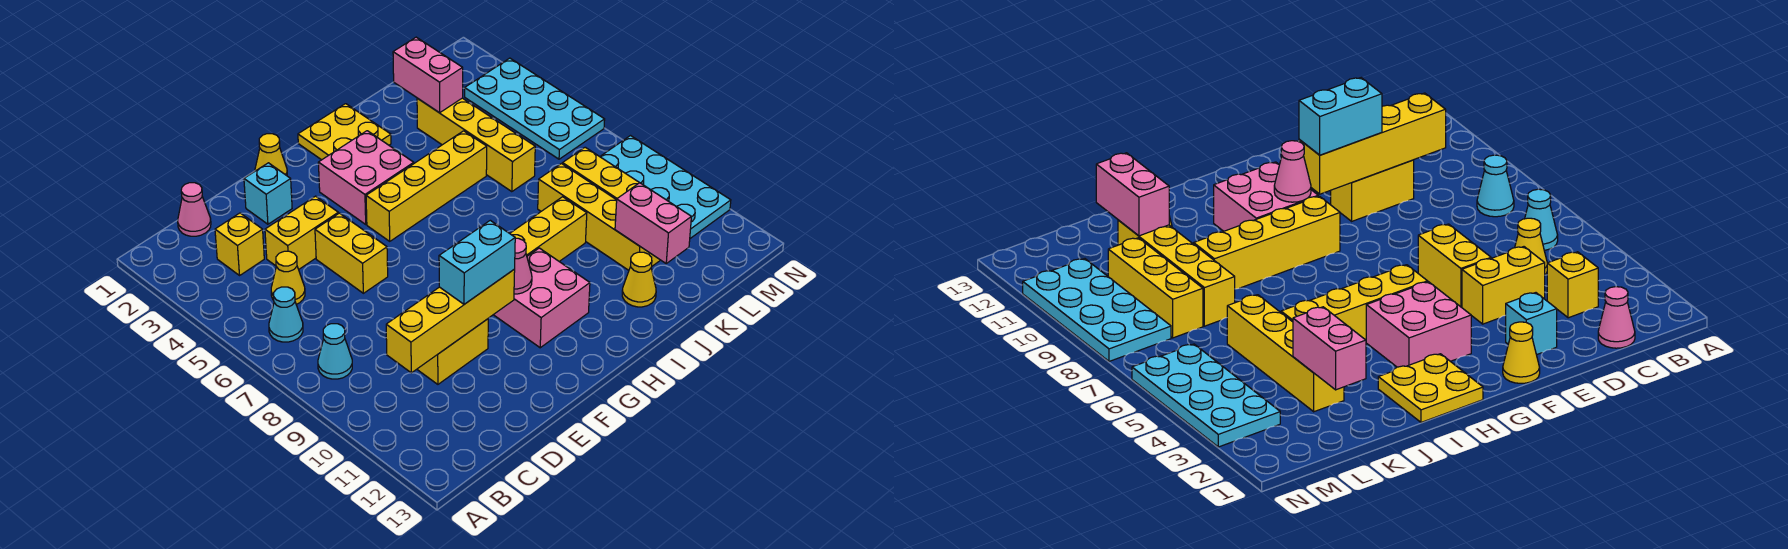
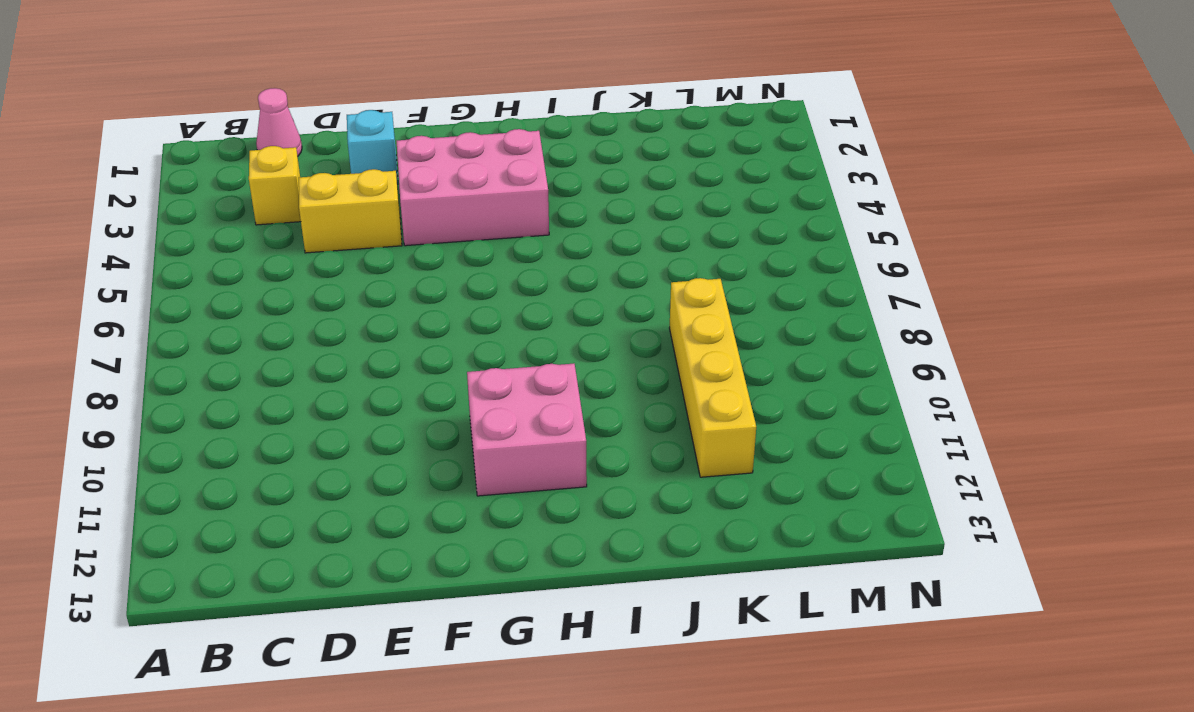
pink 2x3 brick [396,129,549,246] -> pink 2x2 brick [318,131,414,224]
none -> cyan 1x1 cone [269,287,303,342]
none -> cyan 1x1 cone [318,324,352,379]
none -> yellow 1x1 cone [271,251,305,304]

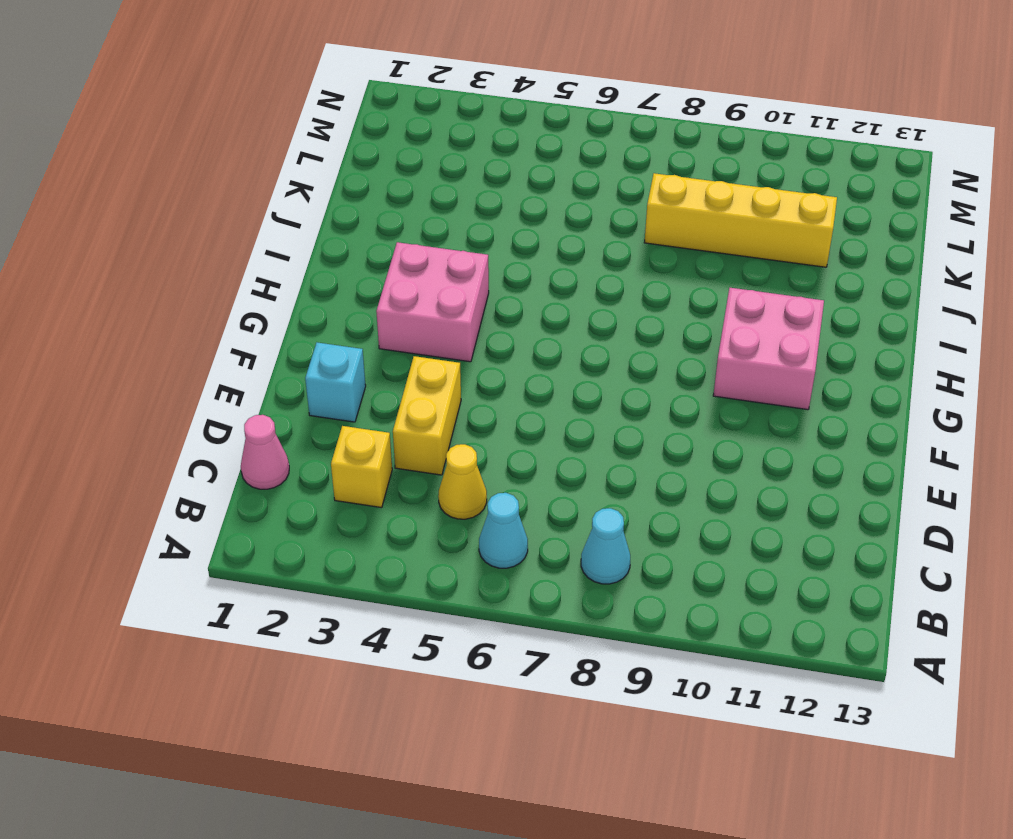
none -> yellow 1x2 brick [417,319,488,384]
none -> yellow 1x2 brick [315,213,388,293]
none -> yellow 1x1 cone [255,134,287,176]

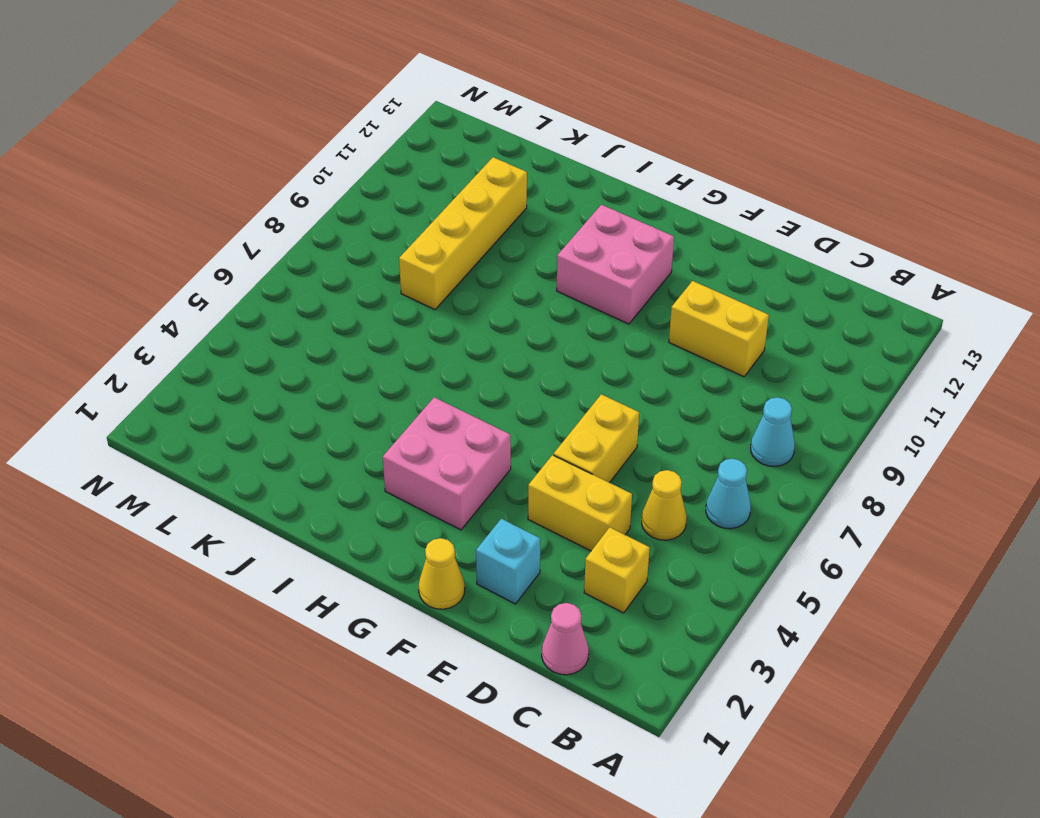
none -> yellow 1x4 brick [366,131,487,241]
none -> yellow 1x4 brick [510,197,587,262]
none -> yellow 2x2 plate [298,104,391,160]

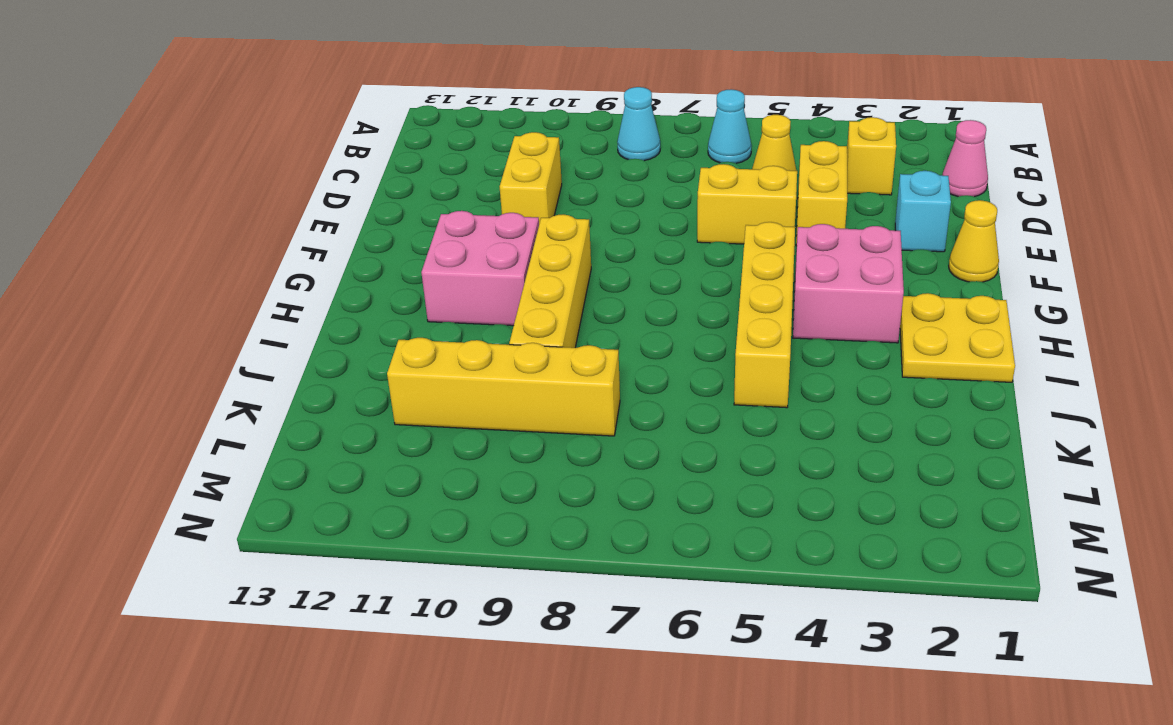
none -> yellow 1x1 cone [622,252,656,307]
none -> yellow 1x4 brick [417,98,535,192]
none -> yellow 1x3 brick [563,147,639,200]

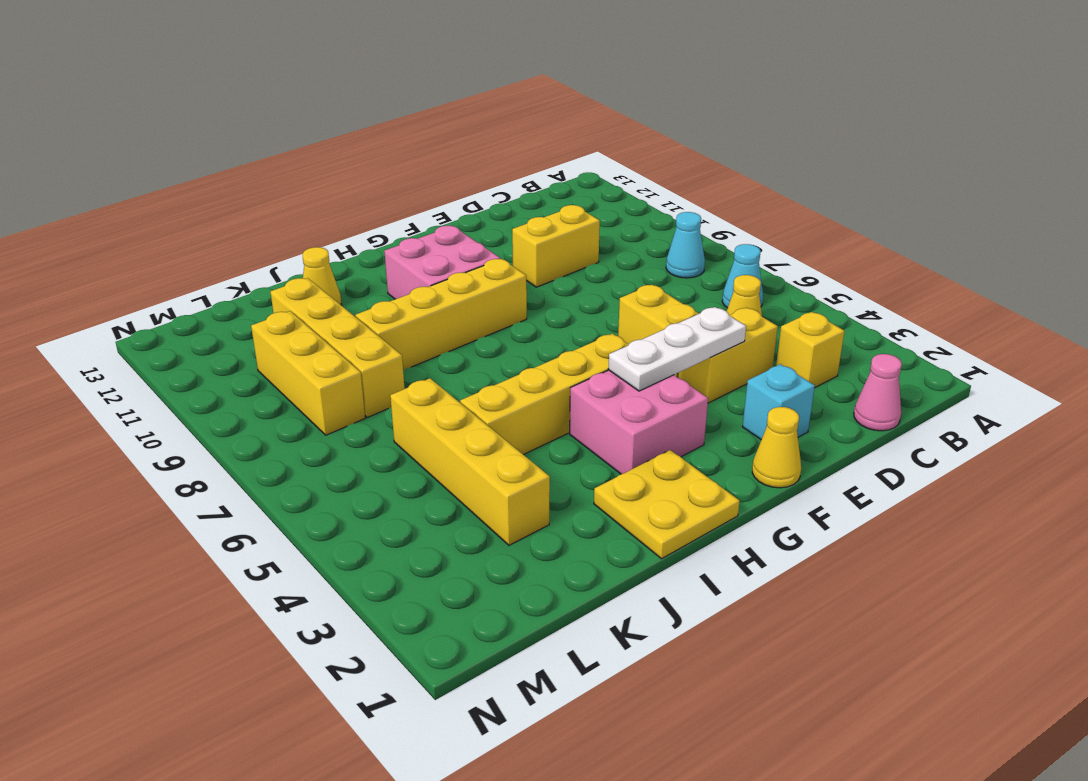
white 1x3 plate [608,307,746,391] -> none
none -> cyan 2x4 plate [465,58,605,159]
none -> cyan 2x4 plate [600,136,731,238]
none -> yellow 1x4 brick [386,270,515,373]

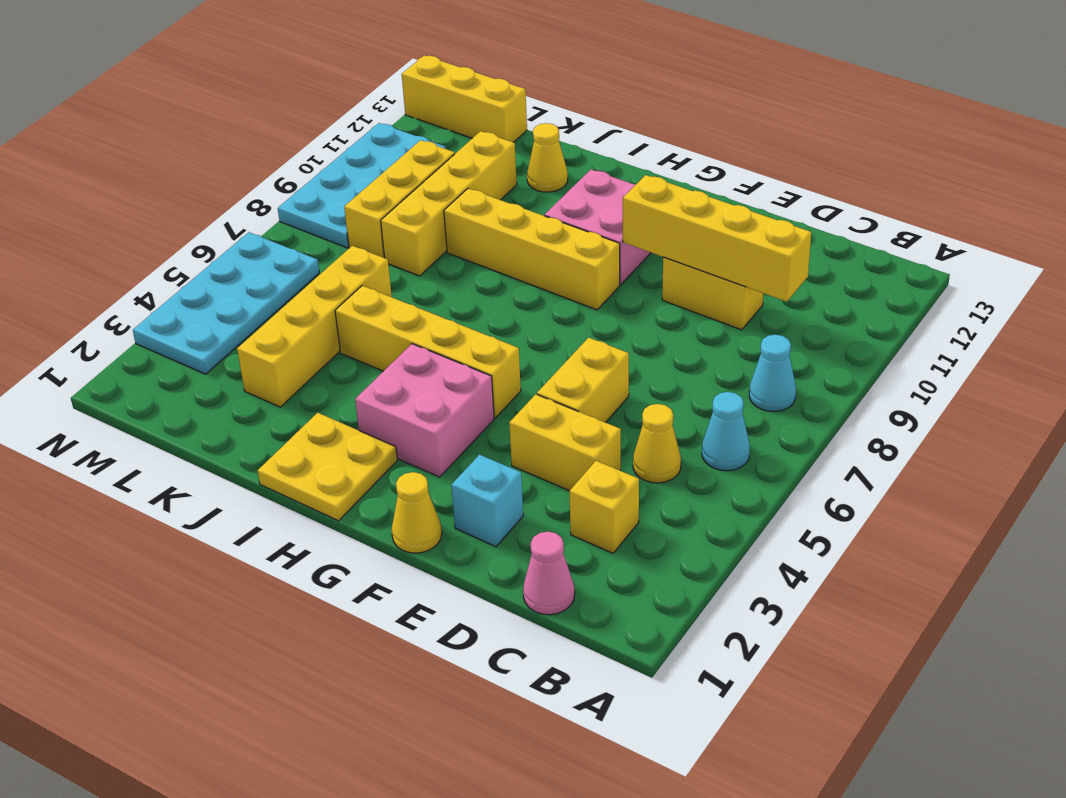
yellow 1x3 brick [402,55,527,143] -> none
none -> pink 1x1 cone [514,238,532,294]
none -> pink 1x2 brick [393,37,463,113]
none -> pink 1x2 brick [615,183,691,263]

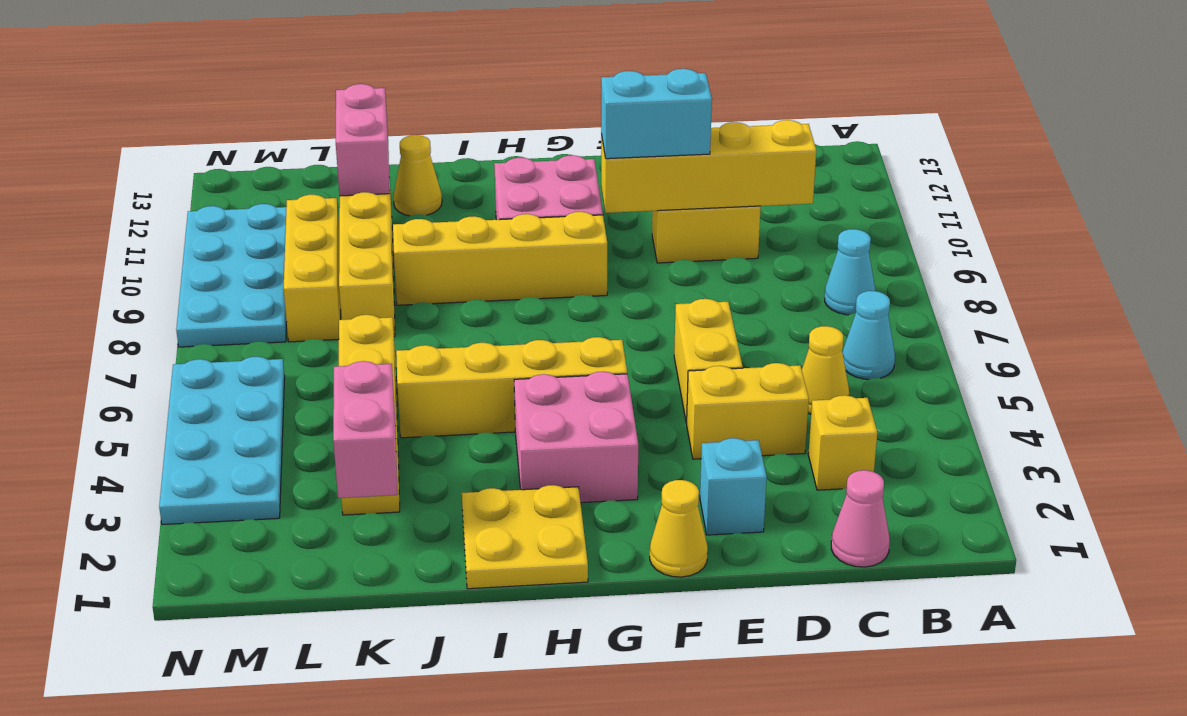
none -> pink 1x1 cone [514,238,532,294]

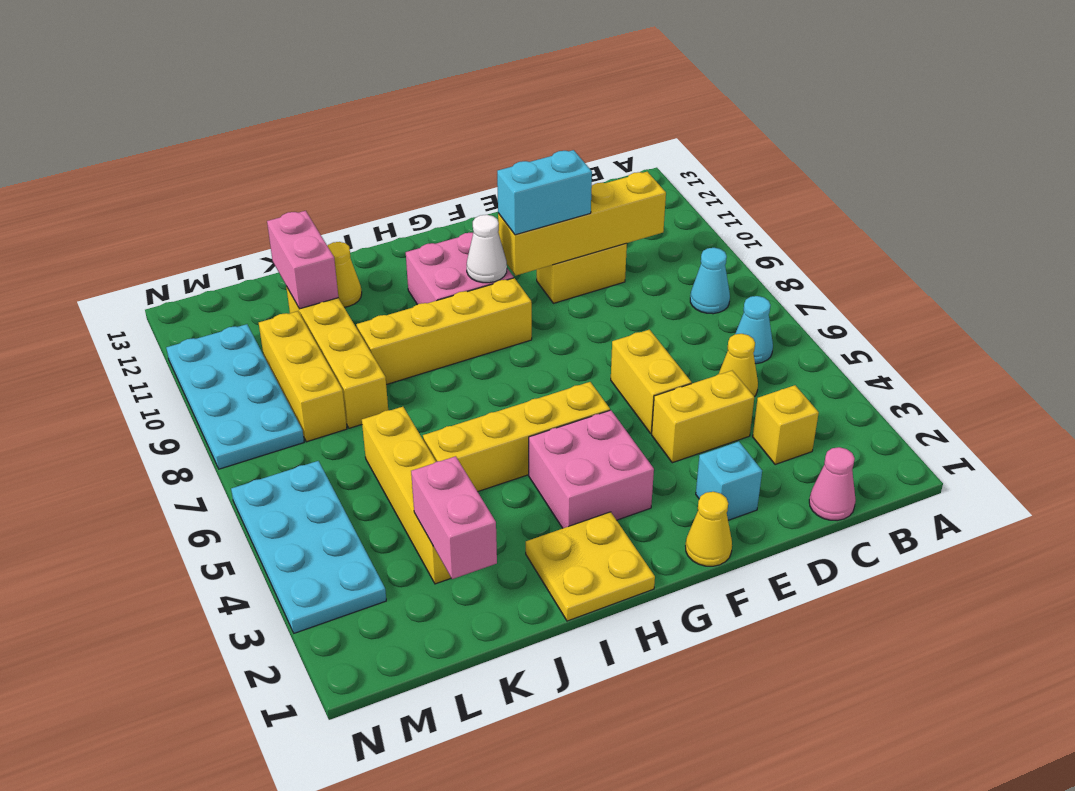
white 1x1 cone [467,215,507,283] -> pink 1x1 cone [514,238,532,294]

